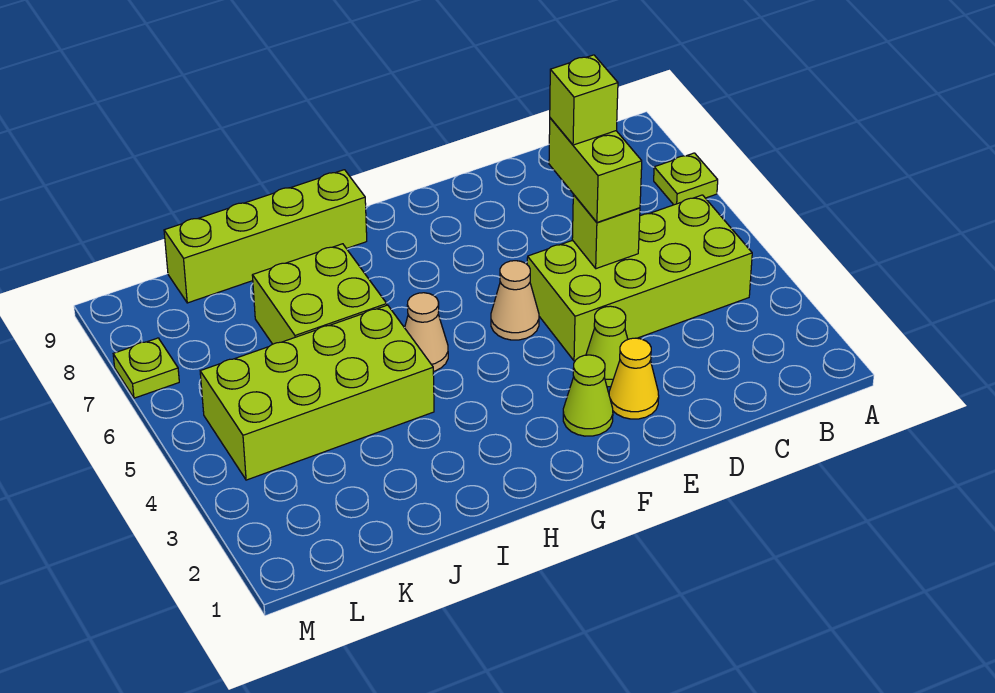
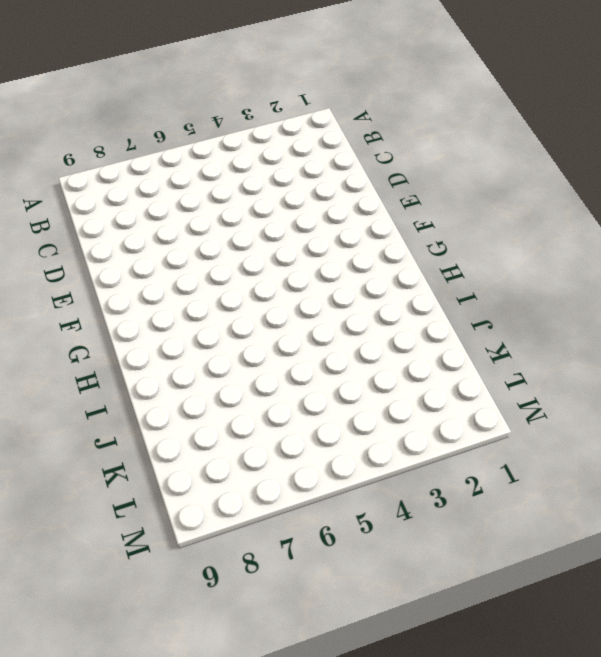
none -> lime 1x1 plate [654,153,718,205]
none -> lime 2x4 brick [527,195,752,361]
none -> yellow 1x1 cone [609,338,659,419]

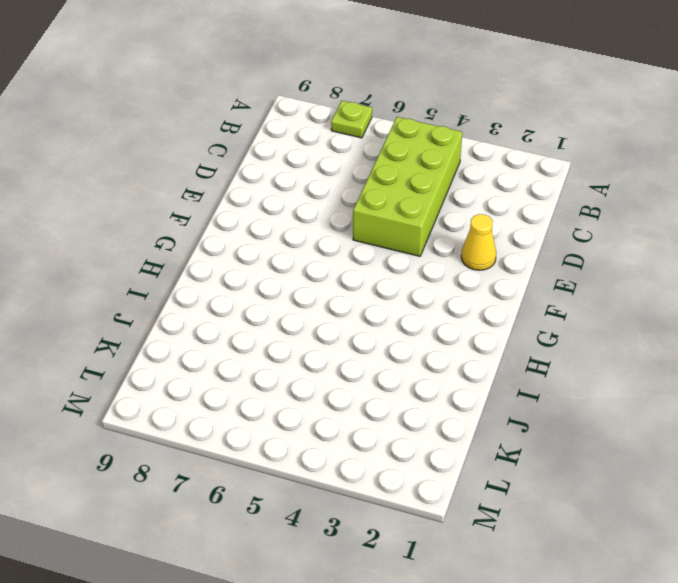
none -> lime 1x1 cone [586,306,628,387]
none -> lime 1x1 cone [563,355,613,436]
none -> tan 1x1 cone [491,261,539,340]

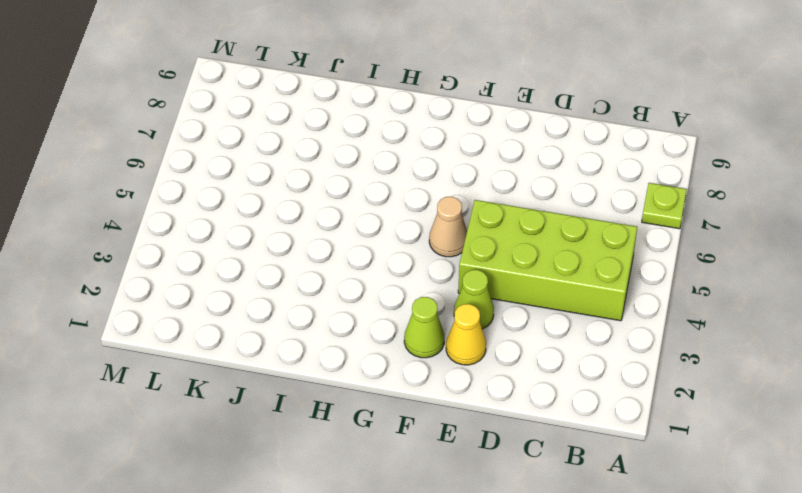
none -> tan 1x1 cone [405,293,448,371]
none -> lime 1x4 brick [164,170,367,303]
none -> lime 2x4 brick [200,305,434,480]

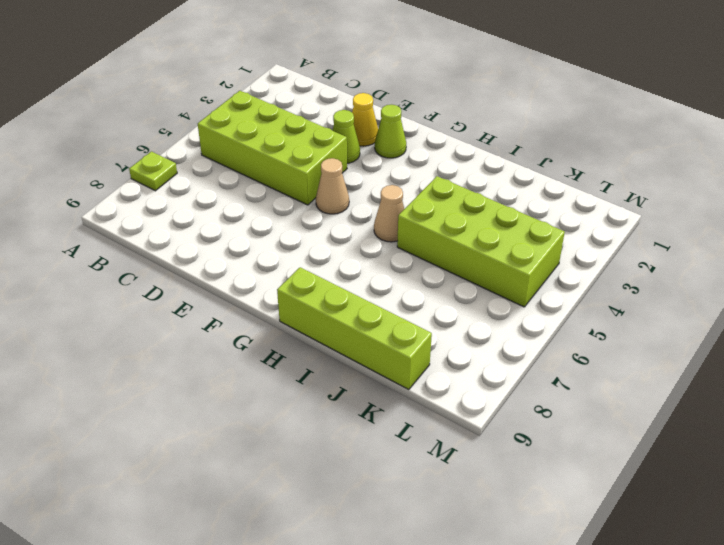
none -> lime 2x2 brick [252,244,387,344]
none -> lime 1x1 plate [113,338,179,398]
none -> lime 1x1 brick [572,195,640,269]

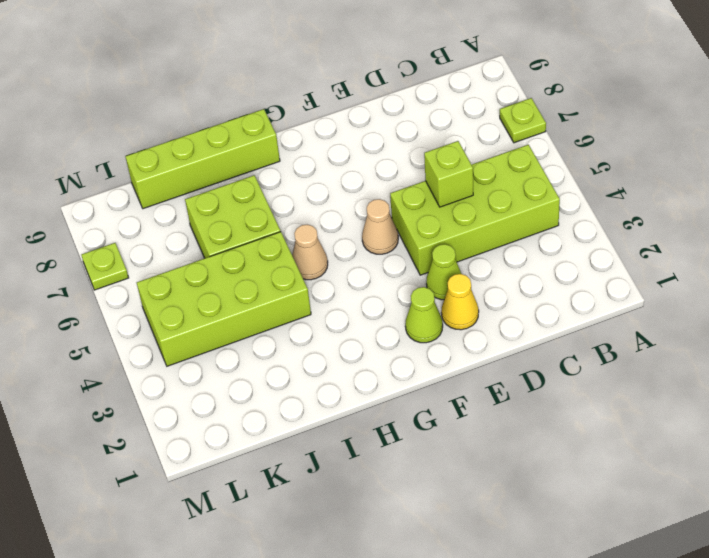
none -> lime 1x2 brick [549,118,642,222]
none -> lime 1x1 brick [550,55,618,145]

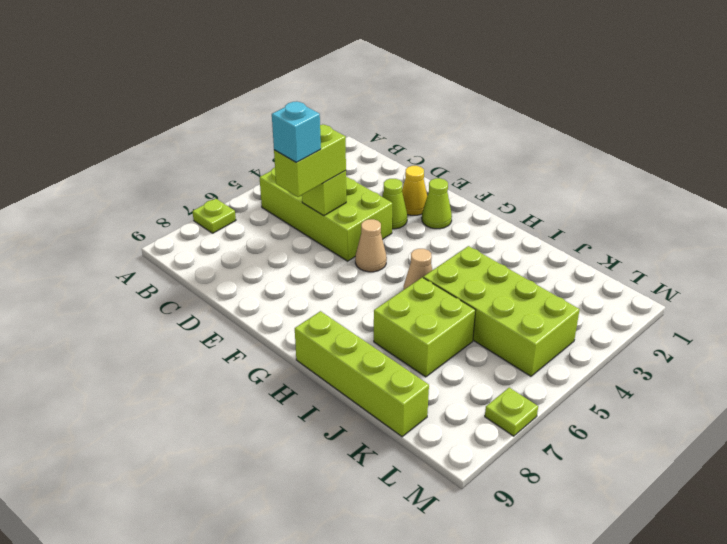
cyan 1x1 brick [272,102,321,162] -> lime 1x1 brick [550,55,618,145]

